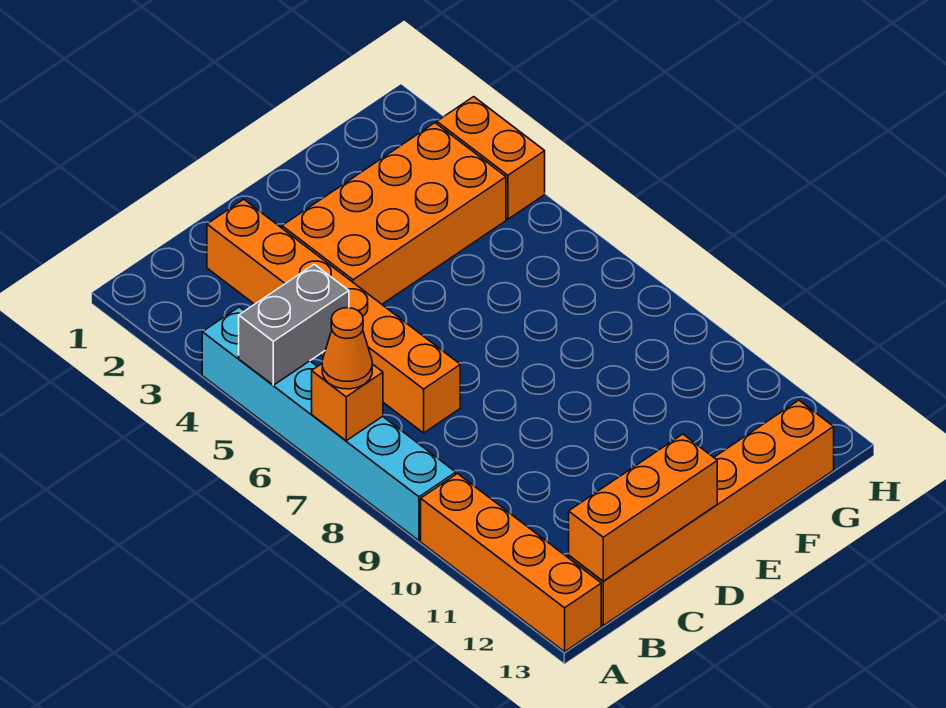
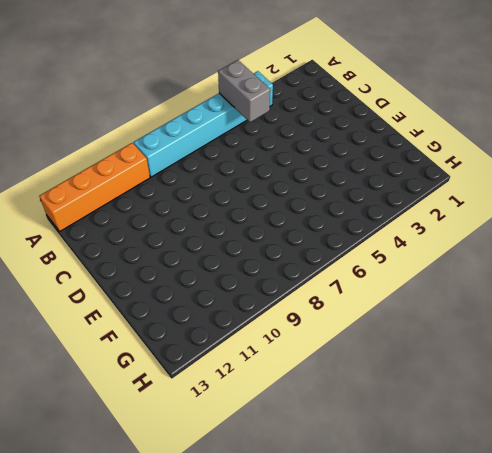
none -> orange 1x6 brick [569,400,834,625]
none -> orange 1x6 brick [207,199,460,433]

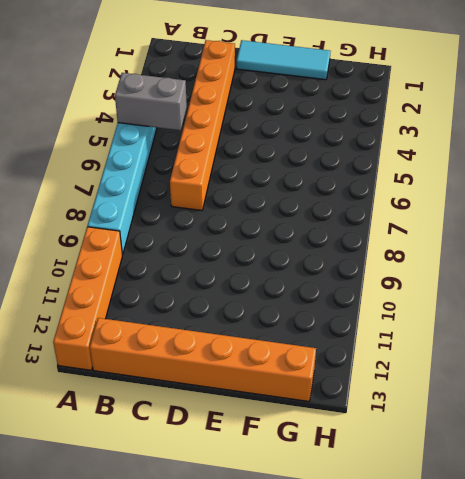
cyan 1x3 tile [236,40,330,80] -> none
none -> orange 2x4 brick [282,123,506,304]
none -> orange 1x2 brick [437,97,545,219]

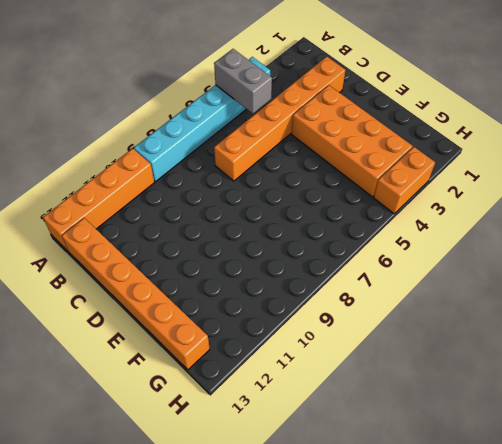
none -> orange 1x1 brick [312,364,383,441]
none -> orange 1x3 brick [569,434,717,581]

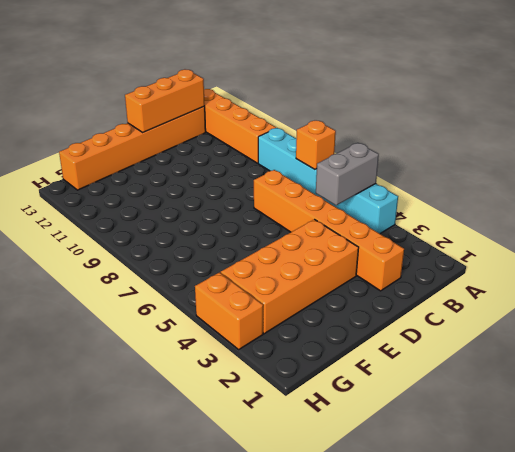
none -> orange 1x1 cone [322,308,372,389]

